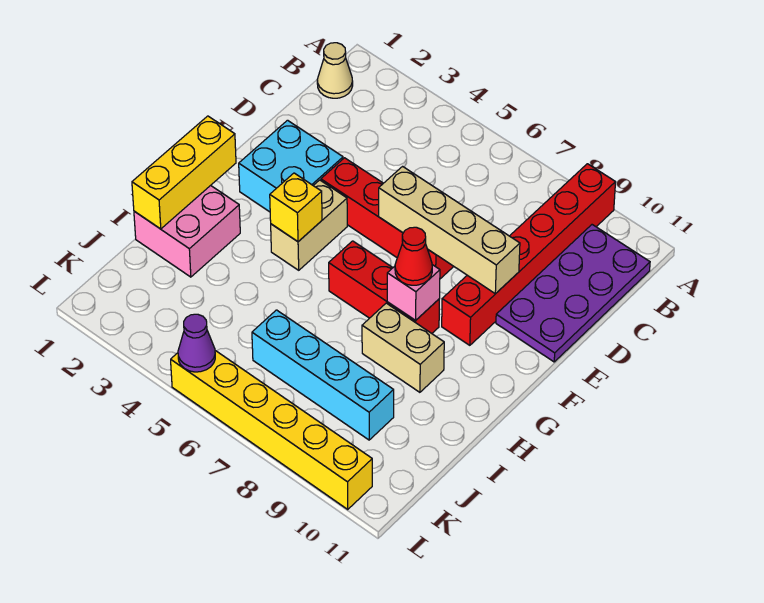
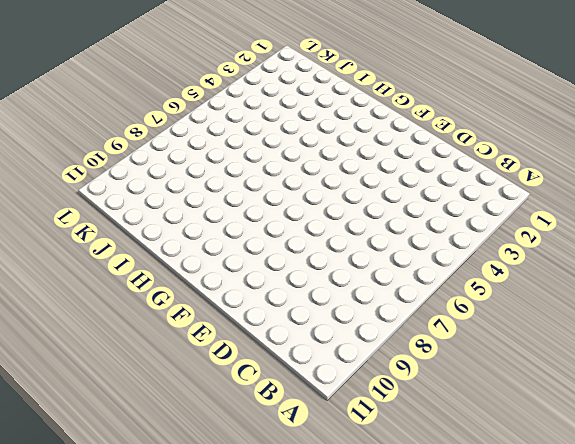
none -> red 1x6 brick [442,164,616,345]
none -> tan 1x1 cone [317,43,353,98]
none -> purple 2x4 plate [496,225,650,362]

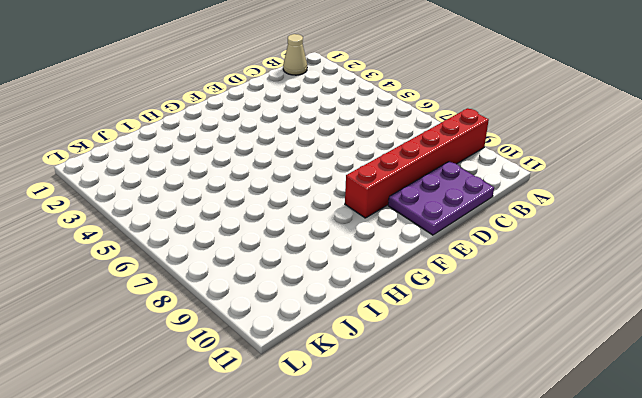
purple 2x3 plate [388,161,494,235] -> purple 2x4 plate [496,225,650,362]
none -> cyan 2x2 brick [239,120,343,212]
none -> red 1x4 brick [321,158,454,279]
none -> tan 1x2 brick [271,180,347,270]

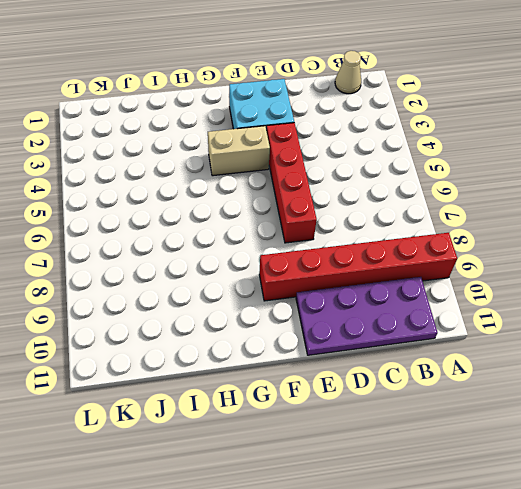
none -> red 1x3 brick [329,241,439,333]
none -> pink 2x2 brick [134,185,240,277]
none -> tan 1x2 brick [362,303,444,392]

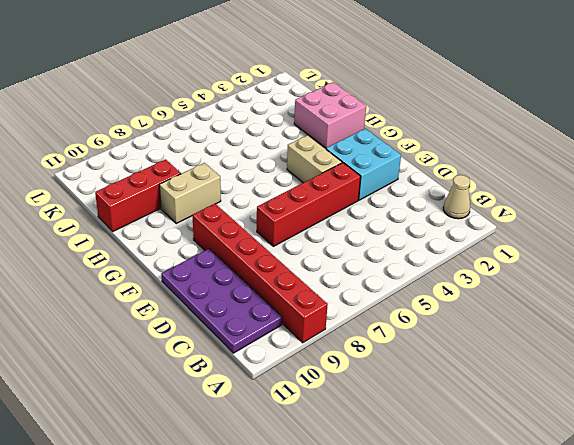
red 1x3 brick [95,159,181,231] -> red 1x3 brick moved to [329,241,439,333]
none -> cyan 1x4 brick [252,310,394,440]
none -> yellow 1x6 brick [171,351,372,509]
none -> tan 1x4 brick [379,167,520,294]

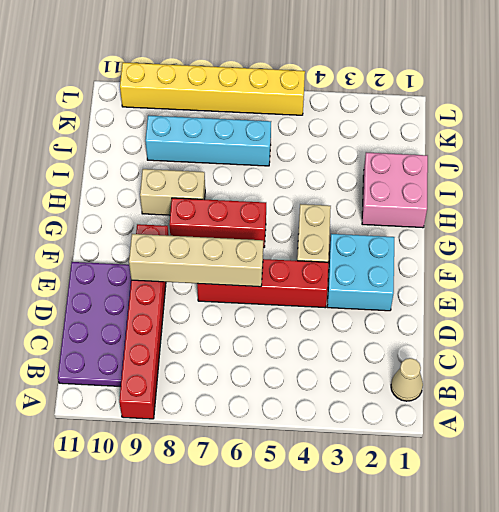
none -> yellow 1x3 brick [132,116,236,229]
none -> yellow 1x1 brick [270,173,322,242]
none -> pink 1x1 brick [387,265,440,320]

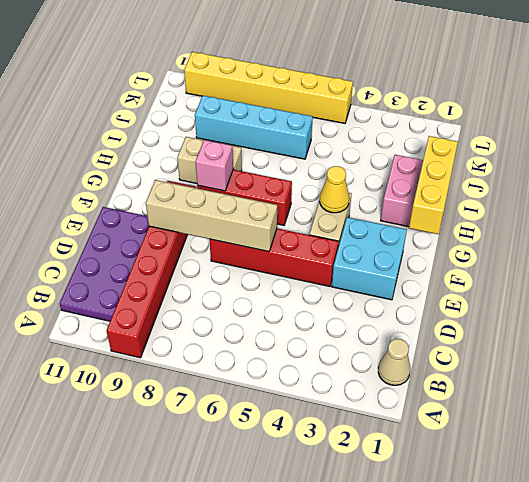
yellow 1x1 cone [320,166,349,213] -> yellow 1x1 brick [270,173,322,242]
none -> purple 1x1 cone [178,314,215,372]
none -> red 1x1 cone [395,227,432,285]

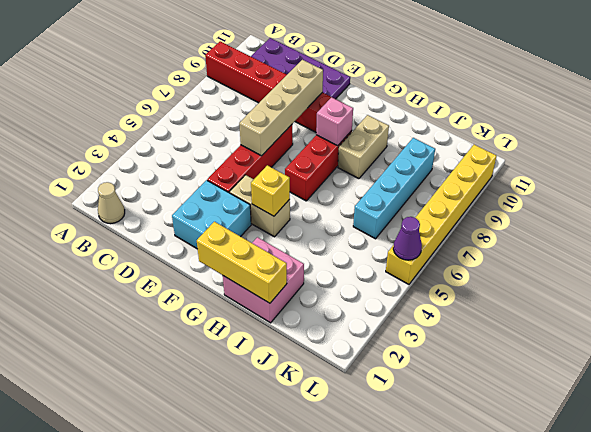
none -> red 1x1 cone [395,227,432,285]

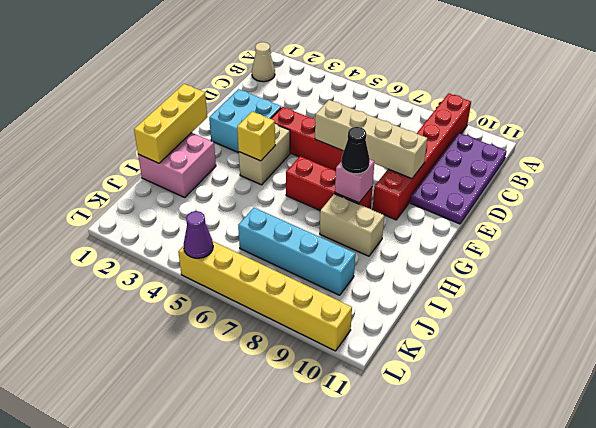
black 1x1 cone [341,127,370,174] -> red 1x1 cone [395,227,432,285]

